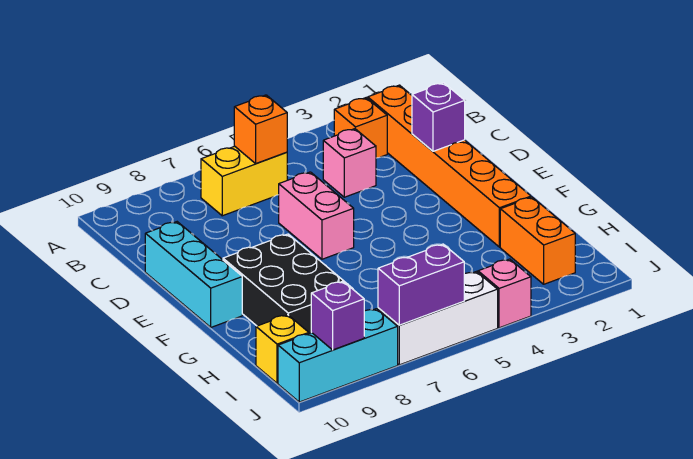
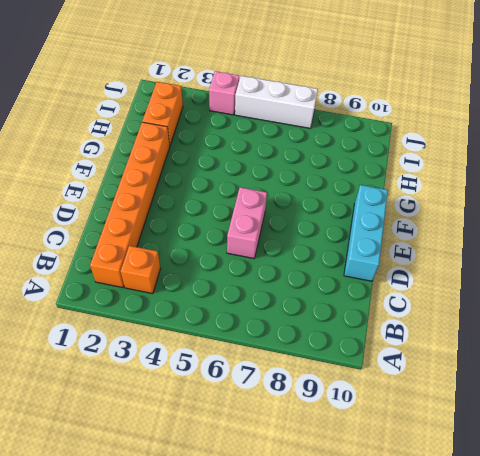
none -> yellow 1x2 brick [201,146,287,216]
none -> pink 1x1 brick [323,129,376,197]
none -> black 2x3 brick [223,234,353,333]

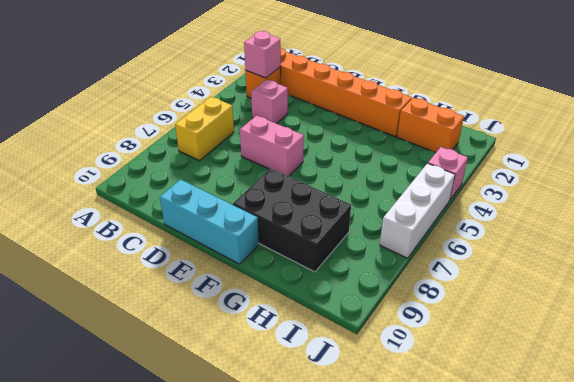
pink 1x1 brick [244,31,281,78] -> none
none -> yellow 1x1 brick [256,315,309,383]
none -> cyan 1x3 brick [278,309,398,402]
none -> orange 1x1 brick [234,95,287,164]

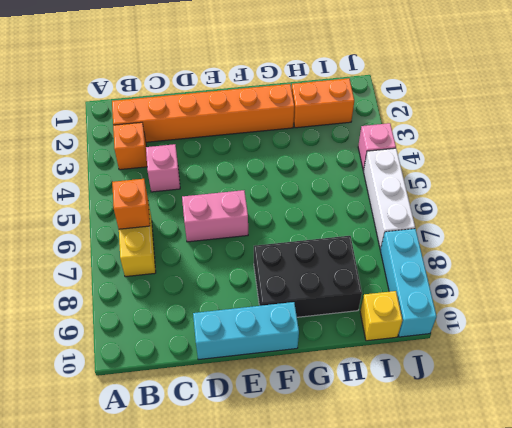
none -> purple 1x1 brick [412,83,465,151]
none -> purple 1x2 brick [378,244,464,325]
none -> purple 1x1 brick [311,281,364,350]

